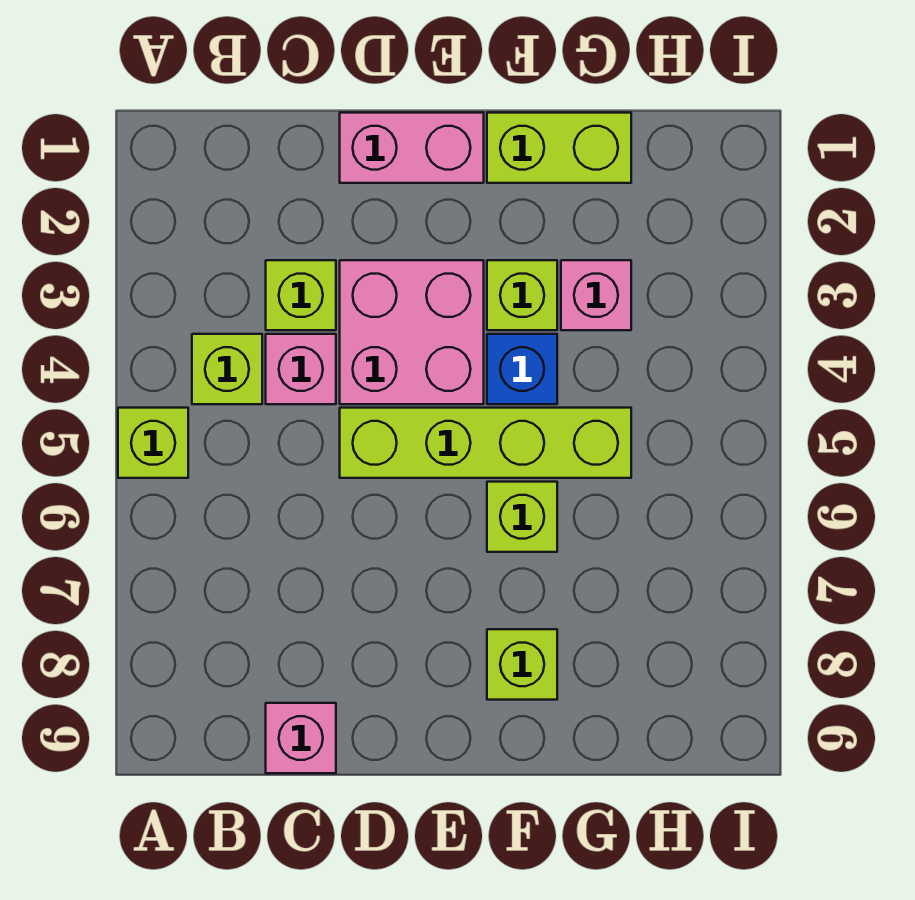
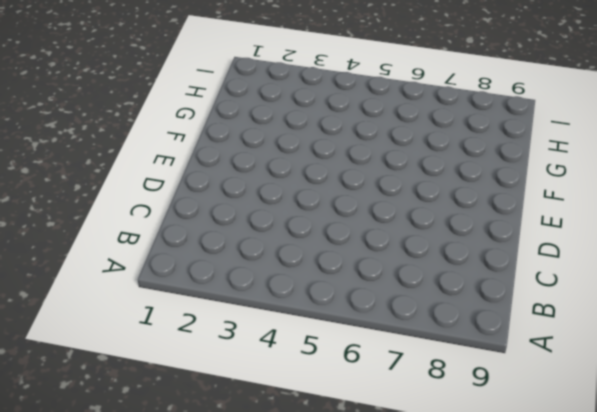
none -> lime 1x1 brick [118,408,188,478]
none -> lime 1x1 brick [192,334,262,404]
none -> lime 1x1 brick [266,260,336,330]

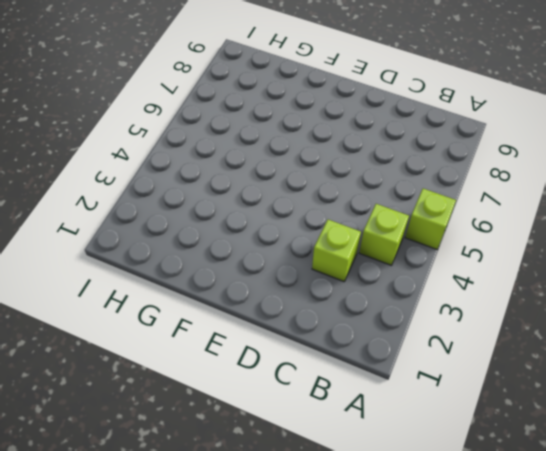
none -> pink 1x1 brick [266,334,336,404]
none -> pink 1x1 brick [266,703,336,773]
none -> pink 1x2 brick [340,113,484,183]

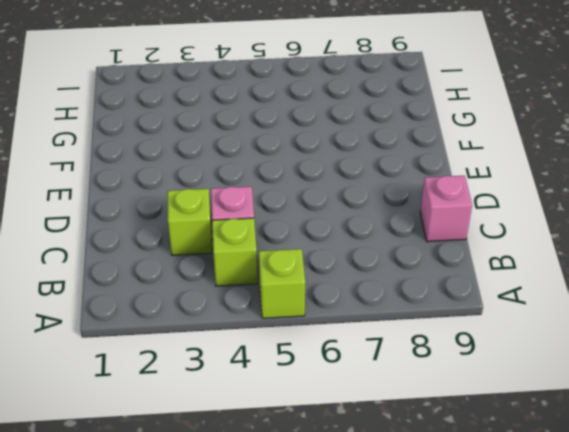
none -> pink 1x2 brick [340,113,484,183]
none -> pink 2x2 brick [340,260,484,404]
none -> lime 1x4 brick [340,408,631,478]

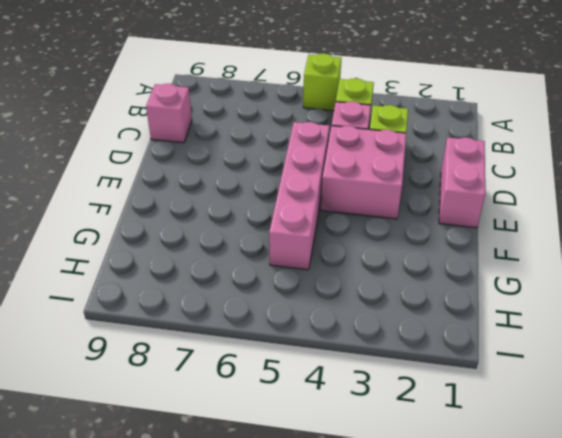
pink 1x4 brick [269,122,330,270] -> lime 1x4 brick [340,408,631,478]
none -> lime 1x2 brick [487,113,631,183]
none -> lime 1x1 brick [487,260,557,330]
none -> blue 1x1 brick [487,334,557,404]

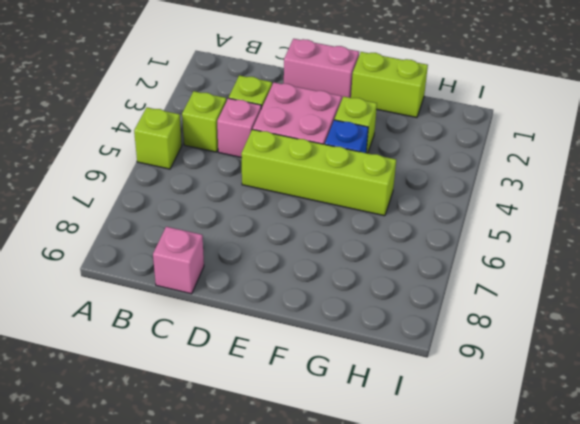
none -> lime 1x1 brick [487,482,557,552]
none -> lime 1x1 brick [487,629,557,700]
none -> pink 1x1 brick [561,260,631,330]

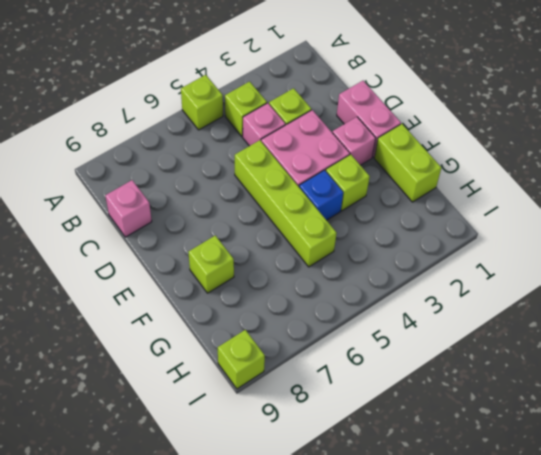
pink 1x1 brick [332,117,376,165] -> pink 1x1 brick moved to [561,260,631,330]
lime 1x1 brick [218,330,265,389] -> lime 1x1 brick moved to [487,482,557,552]

